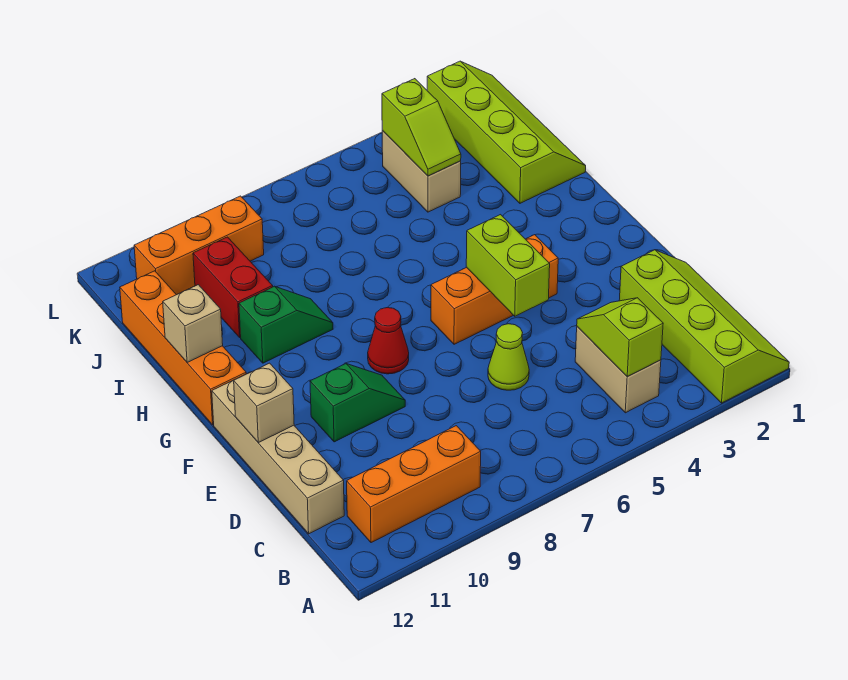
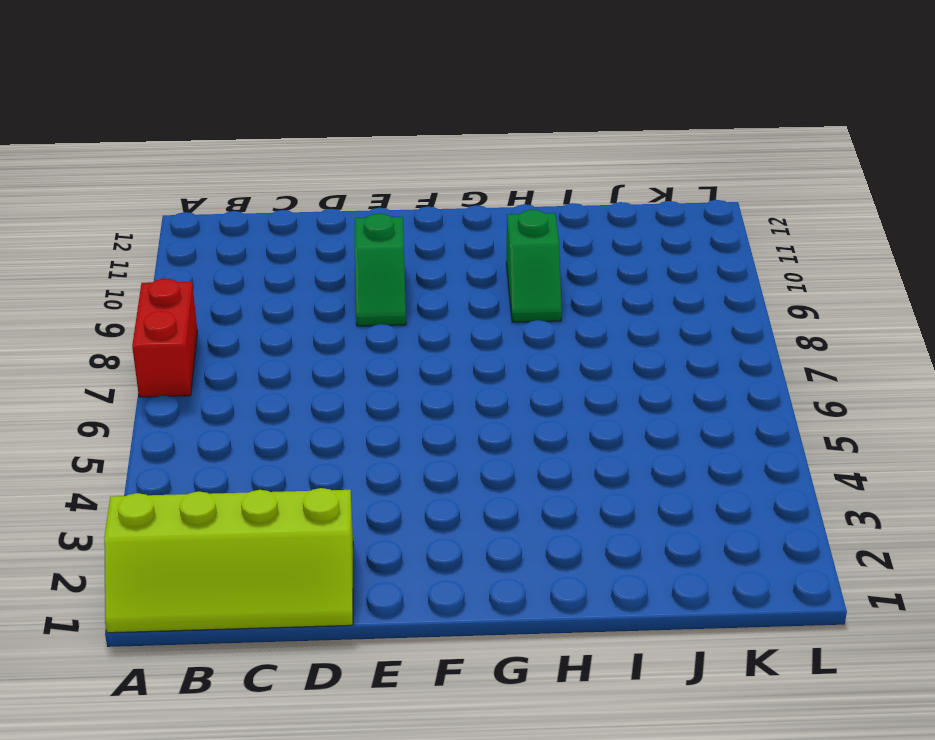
red 1x2 brick [132,278,198,397] -> red 1x2 brick turned to [193,237,273,337]
none -> tan 1x2 brick [575,327,661,413]
none -> orange 1x3 brick [347,426,481,543]
none -> tan 1x4 brick [212,374,344,534]

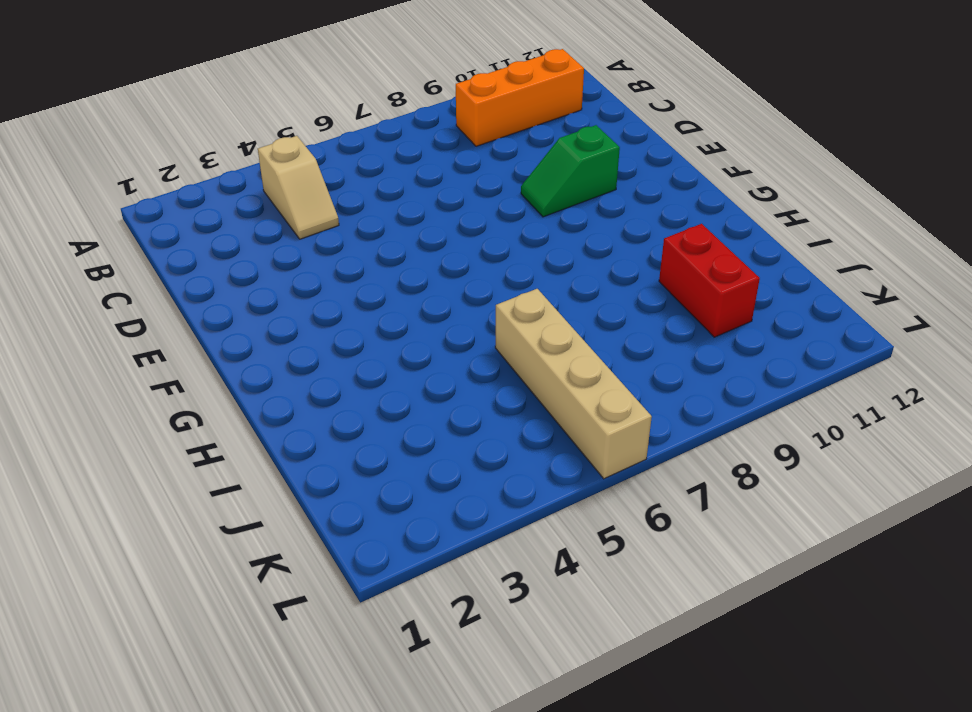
tan 1x2 slope [258,136,339,239] -> tan 1x2 brick [575,327,661,413]
tan 1x4 brick [495,289,652,479] -> tan 1x4 brick moved to [212,374,344,534]
none -> lime 2x4 slope [619,250,789,403]
none -> lime 1x1 cone [488,324,529,390]
none -> orange 1x3 brick [431,235,558,344]

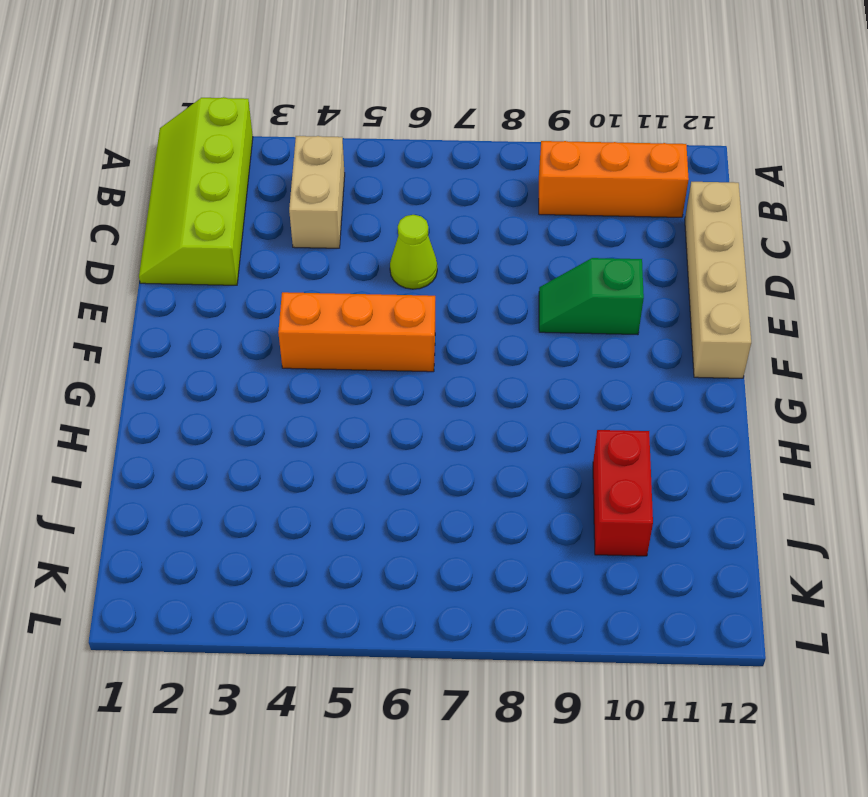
none -> red 1x1 cone [368,308,409,374]
none -> orange 1x4 brick [120,271,246,425]
none -> green 1x2 slope [239,286,333,363]

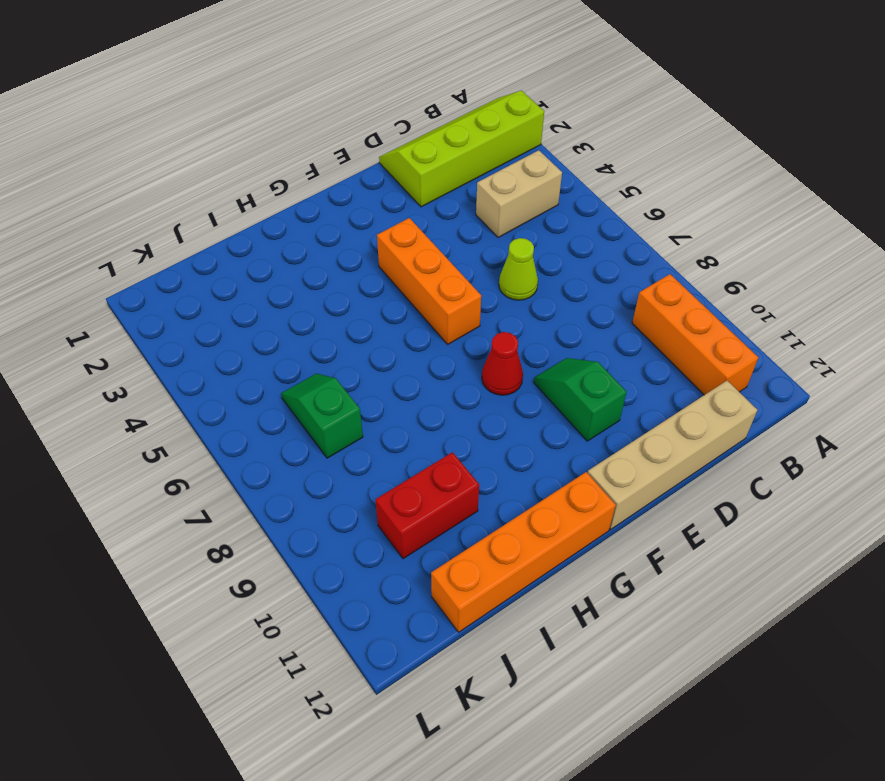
green 1x2 slope [281,374,363,458] -> green 1x2 slope moved to [239,286,333,363]
none -> lime 2x4 slope [427,61,586,203]
none -> tan 1x2 brick [382,131,461,212]
none -> orange 1x3 brick [134,196,264,295]

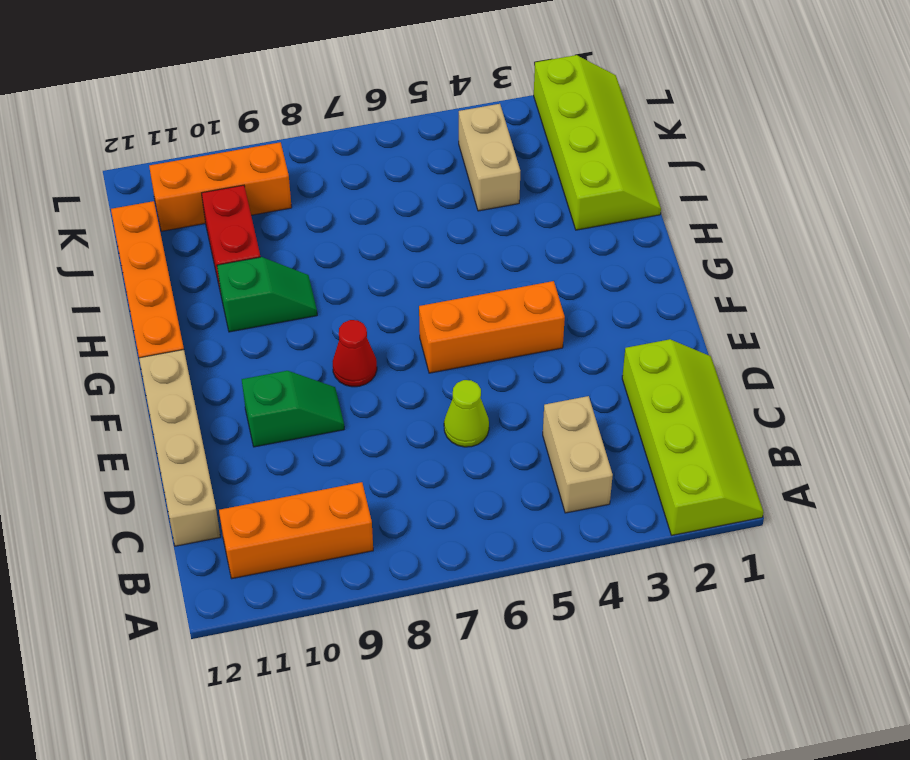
none -> lime 1x2 slope [577,298,663,377]
none -> lime 1x2 brick [466,215,550,316]
none -> tan 1x1 brick [234,363,294,443]

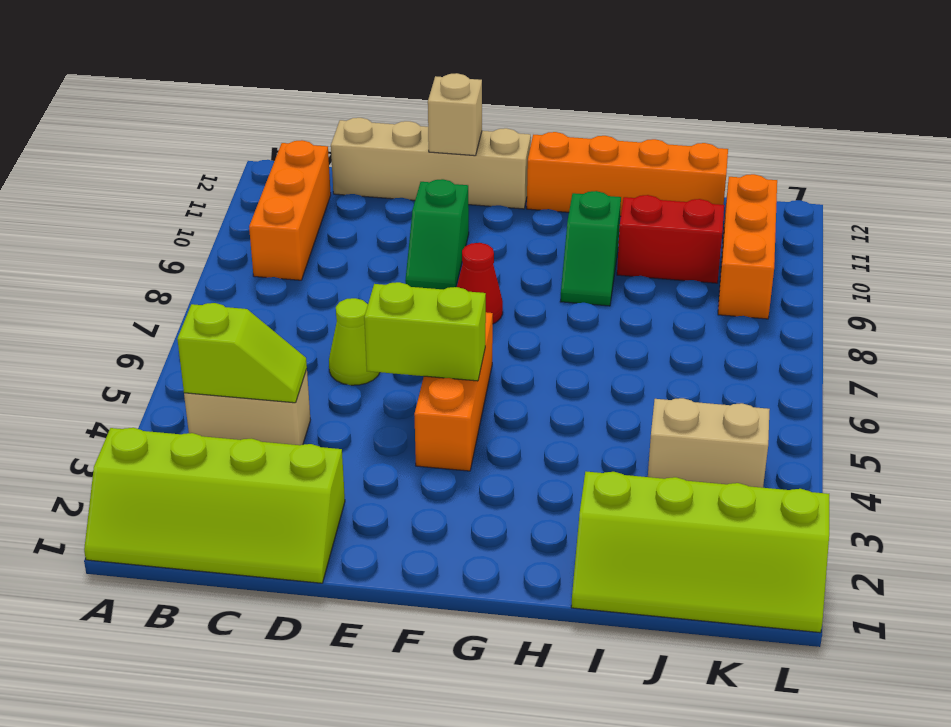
none -> tan 1x1 brick [163,285,223,362]
none -> lime 1x2 slope [382,79,461,176]

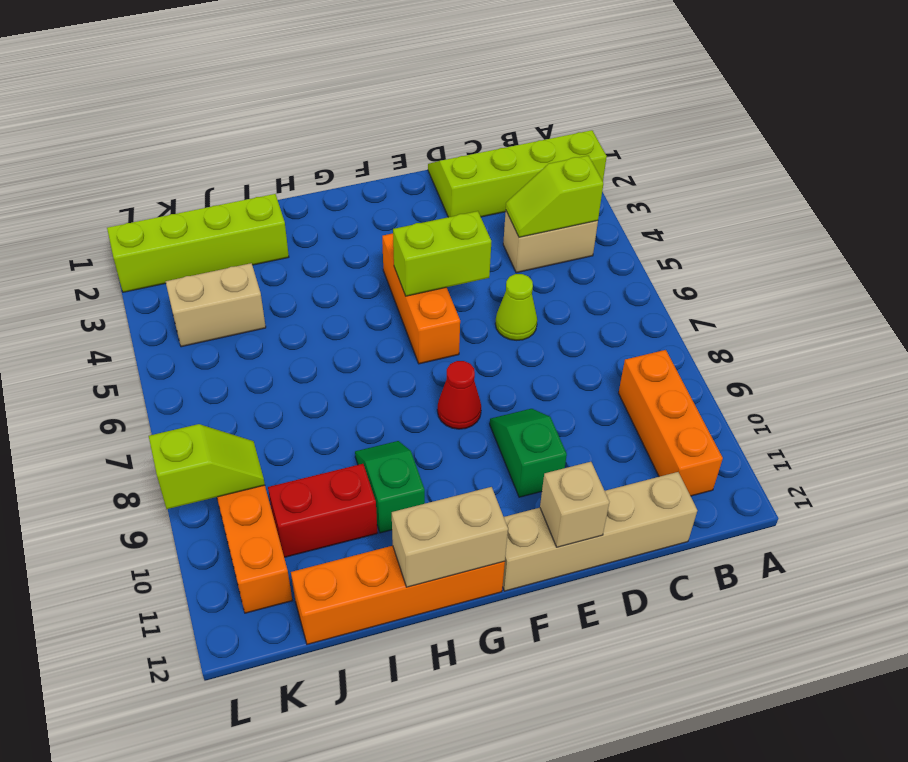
tan 1x2 brick [392,487,508,587] -> tan 1x1 brick [163,285,223,362]
lime 1x2 slope [149,424,265,509] -> lime 1x2 slope moved to [382,79,461,176]

